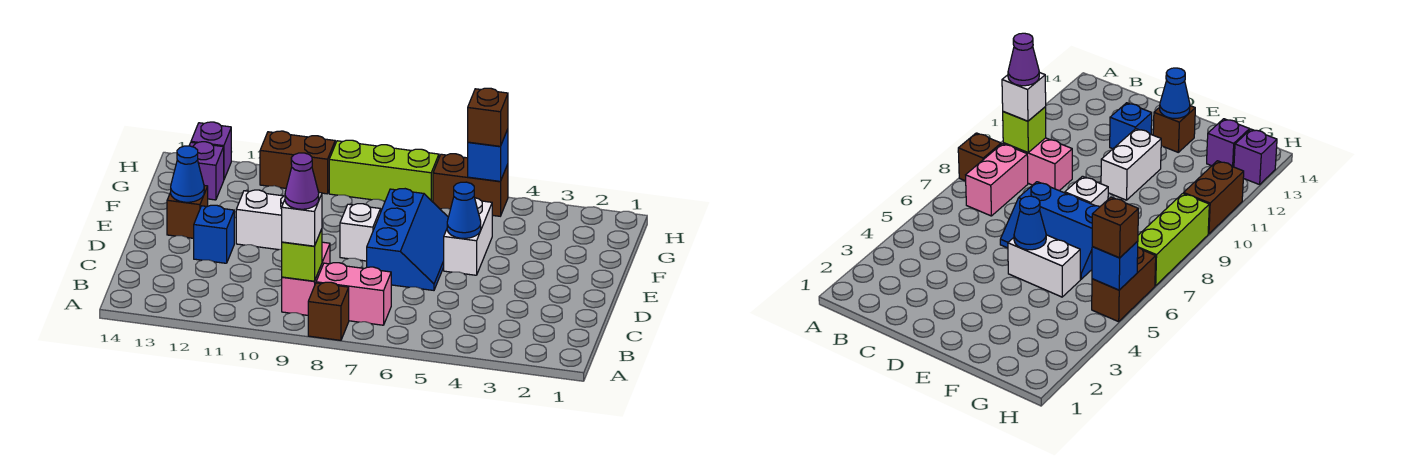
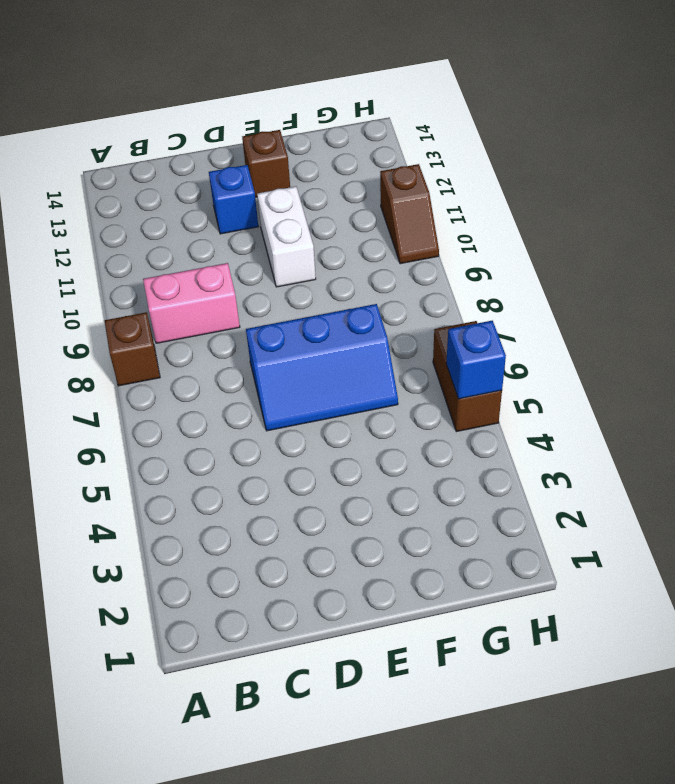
brown 1x2 slope [380,164,439,264] -> brown 1x2 brick [260,131,335,194]
none -> pink 1x2 brick [316,263,391,325]
none -> white 1x2 brick [444,198,492,275]
none -> white 1x1 brick [340,204,381,261]

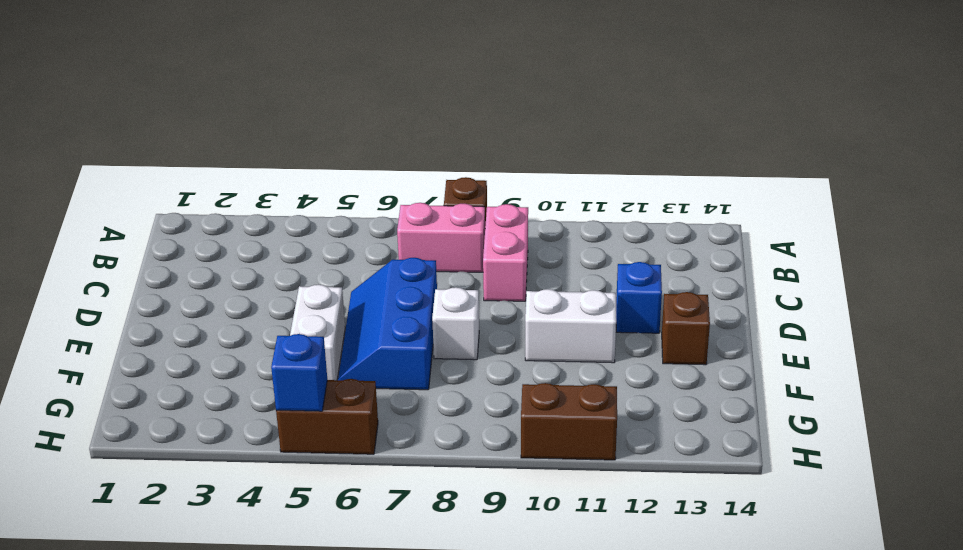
none -> purple 1x1 brick [189,142,224,200]
none -> lime 1x3 brick [329,140,439,202]
none -> purple 1x1 brick [191,122,231,179]

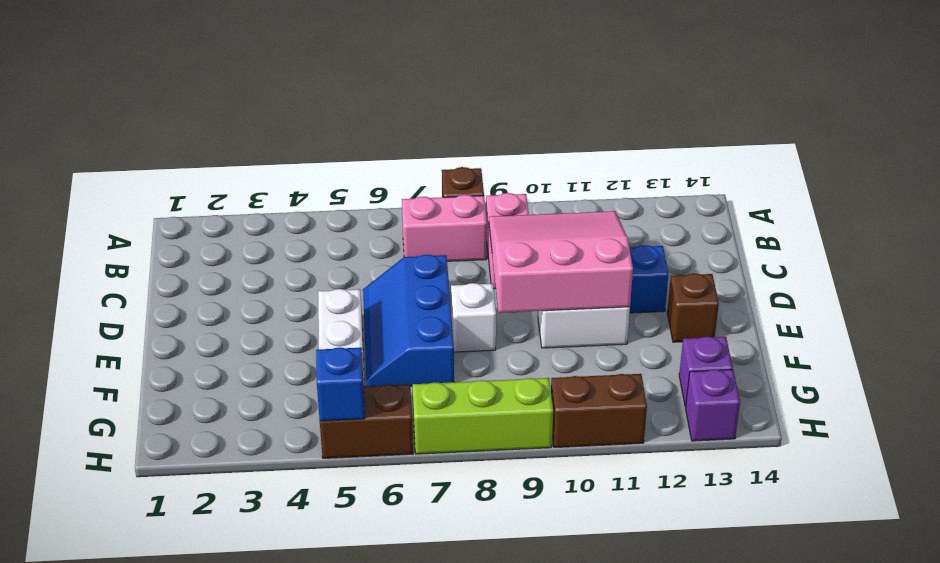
pink 3x3 slope [489,211,633,313] -> none
none -> lime 1x1 brick [282,229,322,281]
none -> blue 1x1 cone [447,182,481,238]
none -> blue 1x1 cone [171,146,204,202]

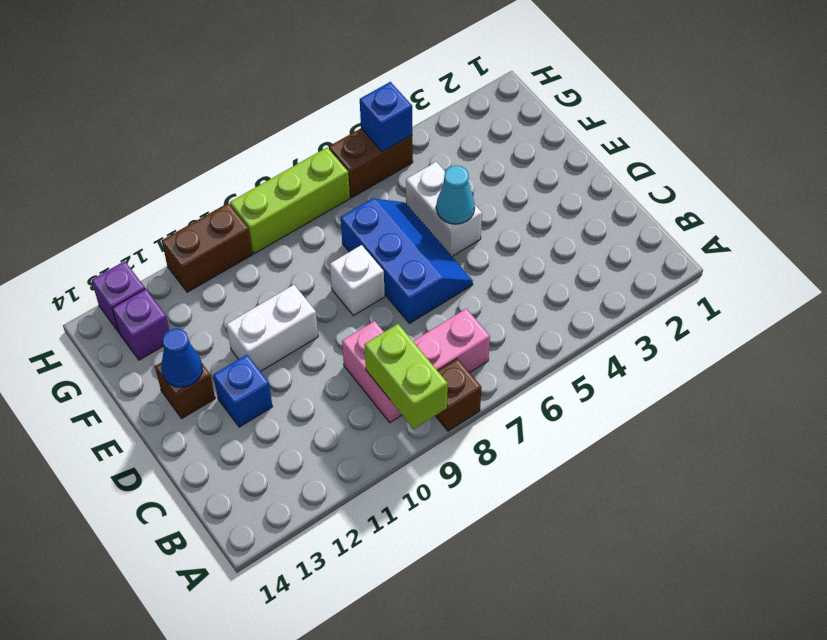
lime 1x2 brick [364,324,448,429] -> lime 1x1 brick [282,229,322,281]
cyan 1x1 cone [436,165,475,224] -> blue 1x1 cone [447,182,481,238]
none -> white 1x1 brick [282,193,322,246]
none -> brown 1x1 brick [468,88,508,146]
none -> purple 1x1 cone [285,153,319,209]

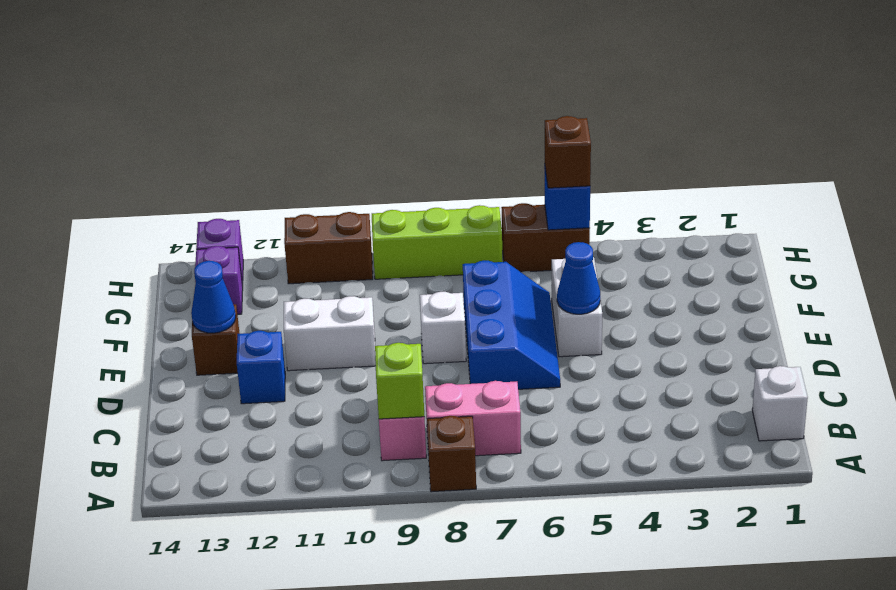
white 1x1 brick [752,366,808,441] -> white 1x1 brick moved to [282,193,322,246]
none -> purple 1x1 cone [285,153,319,209]

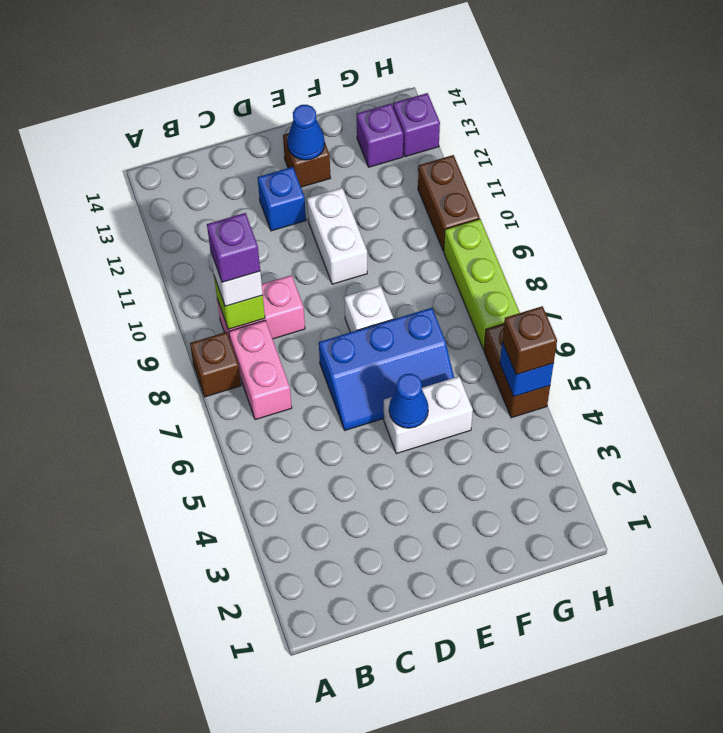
purple 1x1 brick [207,213,260,282] -> purple 1x1 cone [285,153,319,209]

